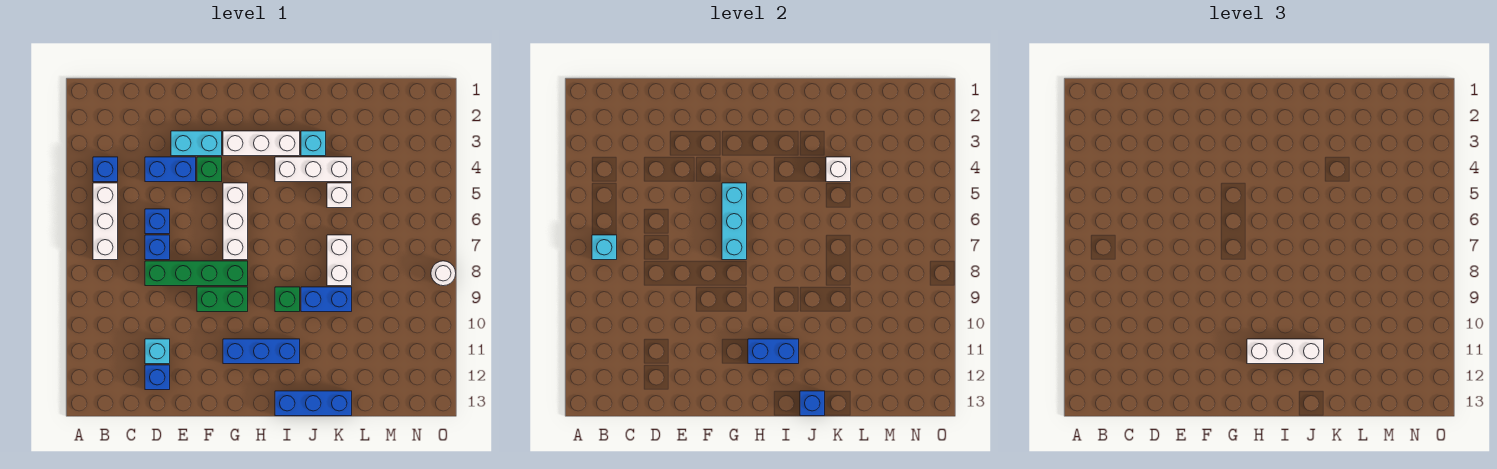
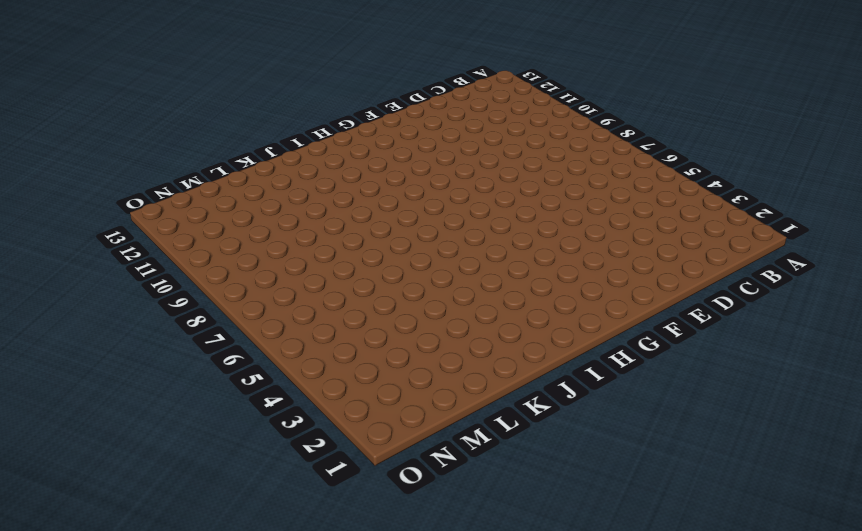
none -> blue 1x1 brick [93,157,118,182]
none -> white 1x3 brick [93,183,118,260]
none -> blue 1x2 brick [145,157,196,182]

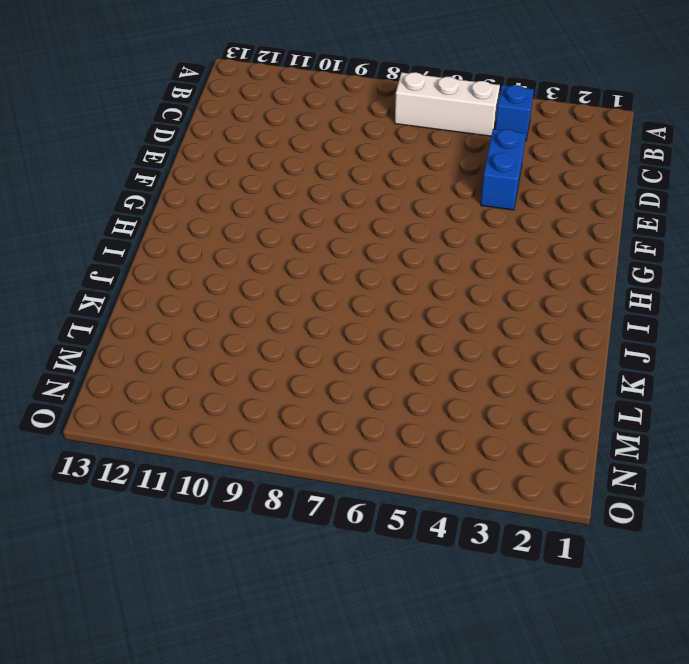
none -> blue 1x1 brick [145,209,170,234]
none -> blue 1x1 brick [145,235,170,260]
none -> green 1x4 brick [145,261,248,286]

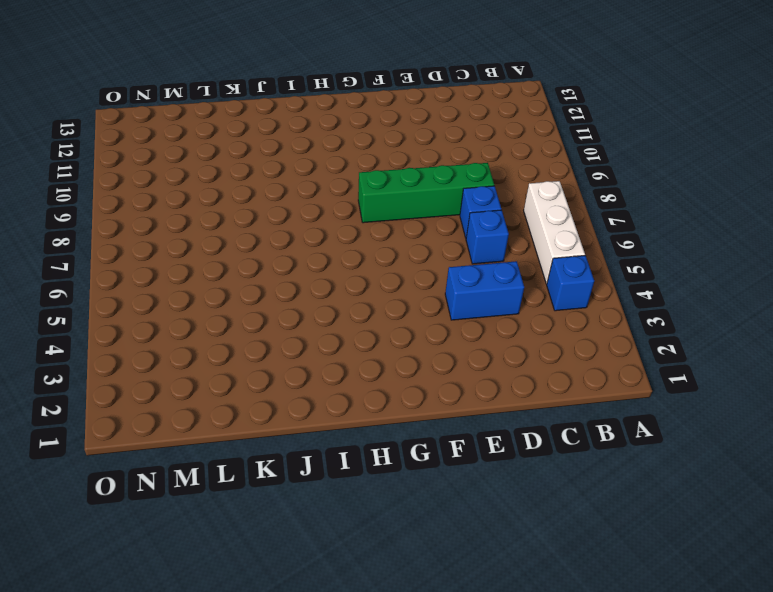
none -> cyan 1x1 brick [145,339,170,364]
none -> blue 1x1 brick [145,365,170,390]
none -> cyan 1x2 brick [171,131,222,156]

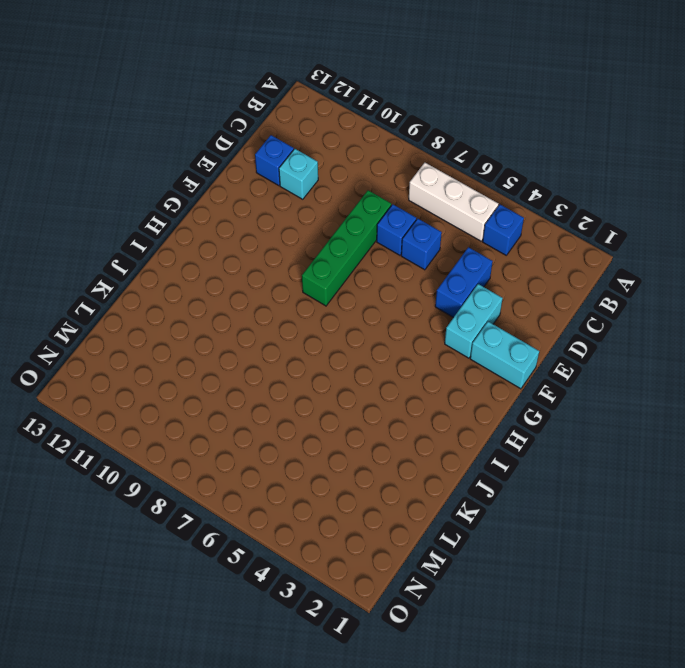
cyan 1x2 brick [470,322,539,389] -> none
none -> green 1x1 brick [197,157,222,182]
none -> green 1x2 brick [197,287,248,312]
none -> white 1x3 brick [223,131,300,156]

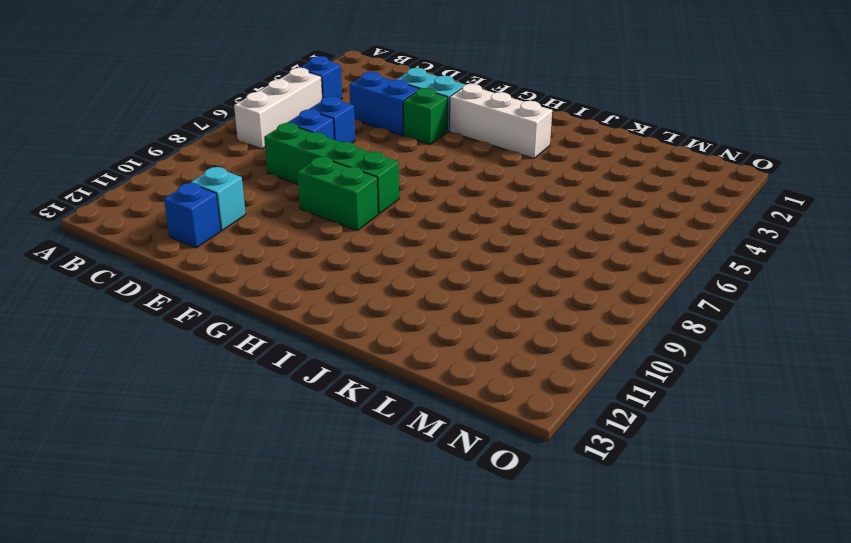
none -> white 1x3 brick [223,183,248,260]
none -> blue 1x3 brick [223,339,300,364]
none -> white 1x3 brick [275,157,352,182]

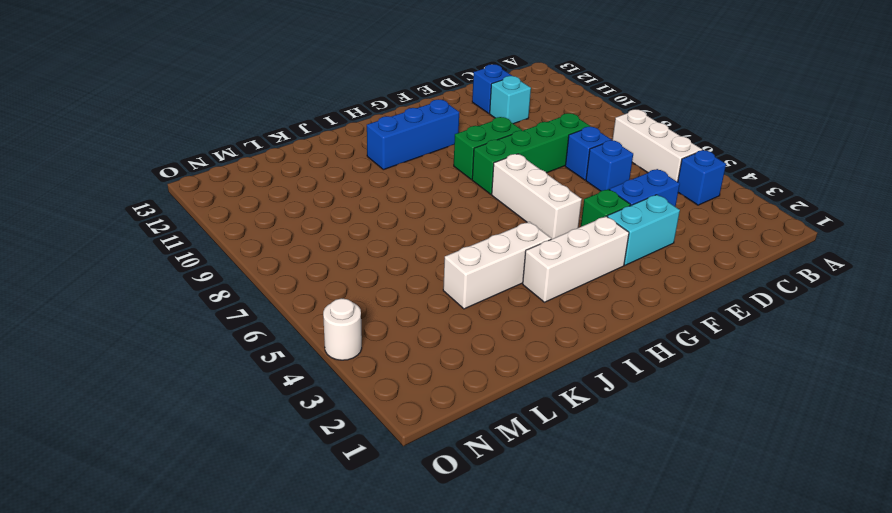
white 1x1 round brick [323,298,362,360] -> white 1x1 round brick moved to [431,261,456,286]
none -> green 1x1 brick [275,287,300,312]
none -> blue 1x3 brick [275,391,352,416]
none -> cyan 1x1 brick [301,131,326,156]

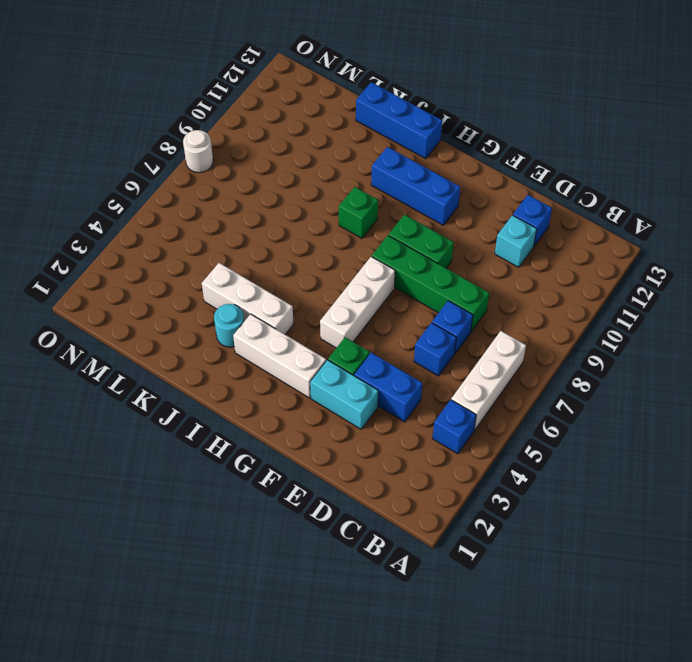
cyan 1x1 round brick [214,304,244,347] -> cyan 1x1 brick [301,131,326,156]
none -> blue 1x2 brick [301,287,352,312]
none -> white 1x1 brick [327,183,352,208]
none -> white 1x2 brick [327,235,352,286]

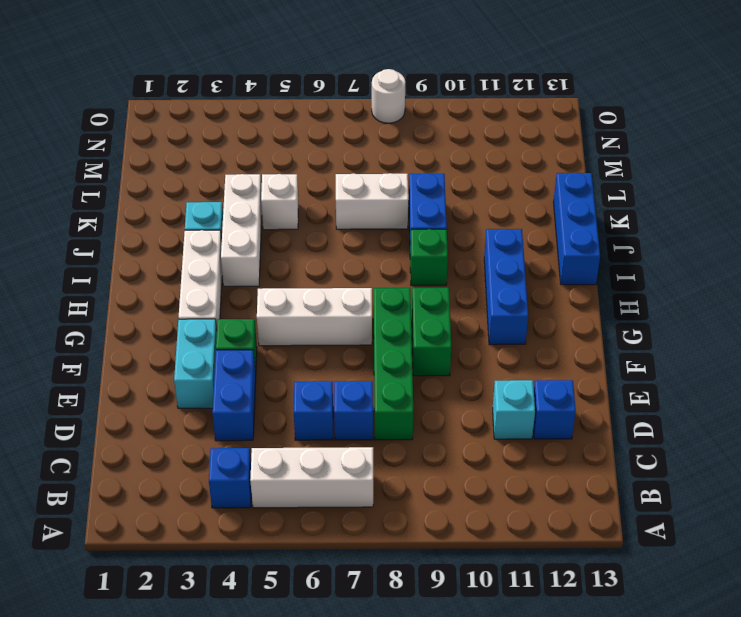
none -> cyan 1x1 brick [592,235,617,260]
none -> cyan 1x3 brick [722,183,747,260]
none -> blue 1x2 brick [748,339,799,364]

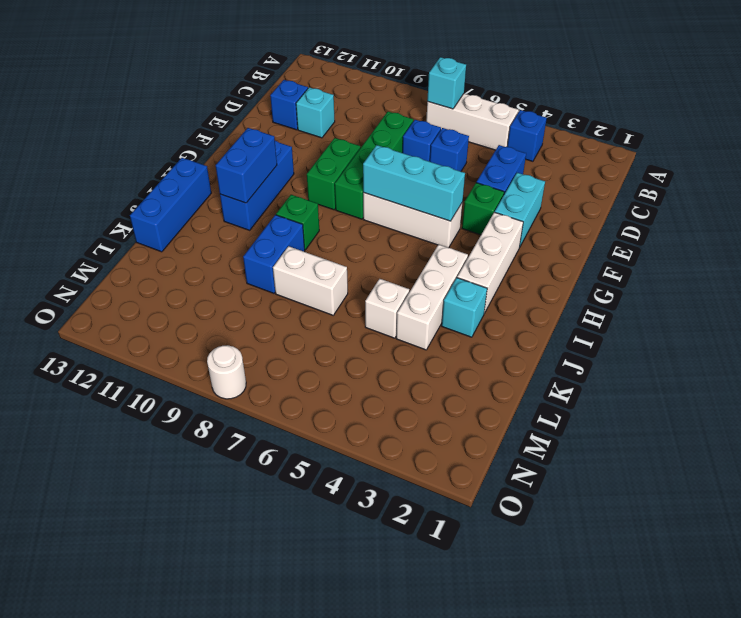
none -> blue 1x1 brick [800,391,825,416]
none -> white 1x1 brick [826,157,851,182]
none -> white 1x3 brick [1247,339,1324,364]

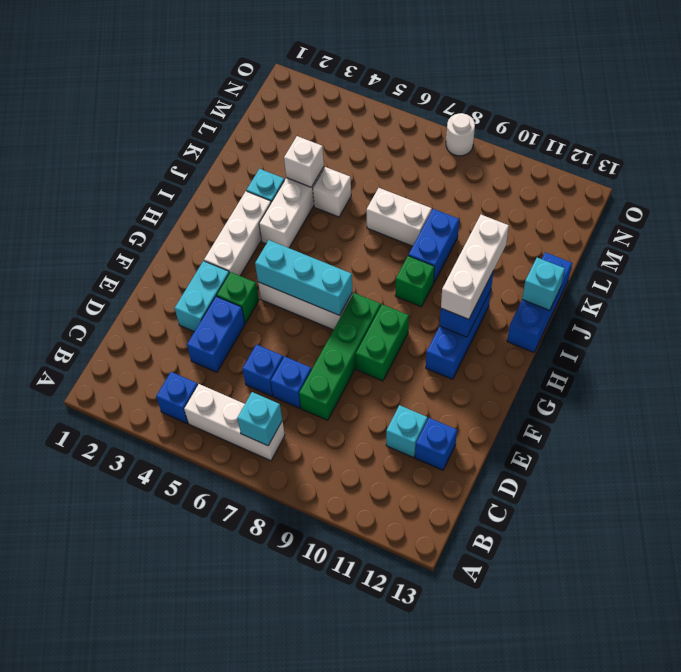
cyan 1x1 brick [522,258,565,310] -> blue 1x1 brick [800,391,825,416]

